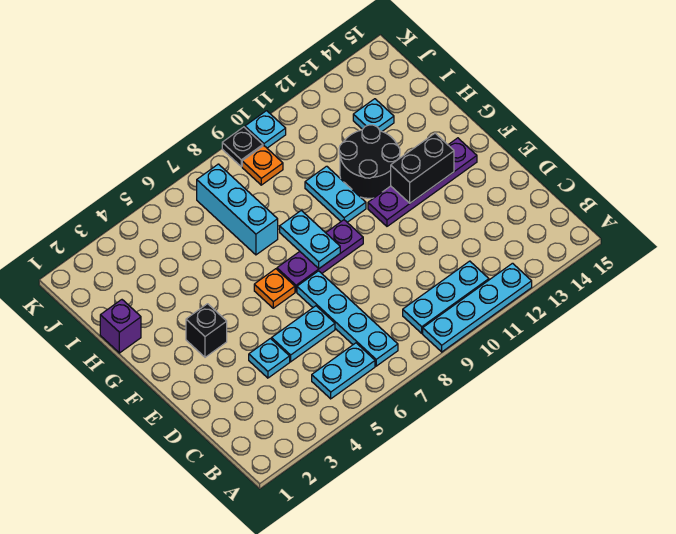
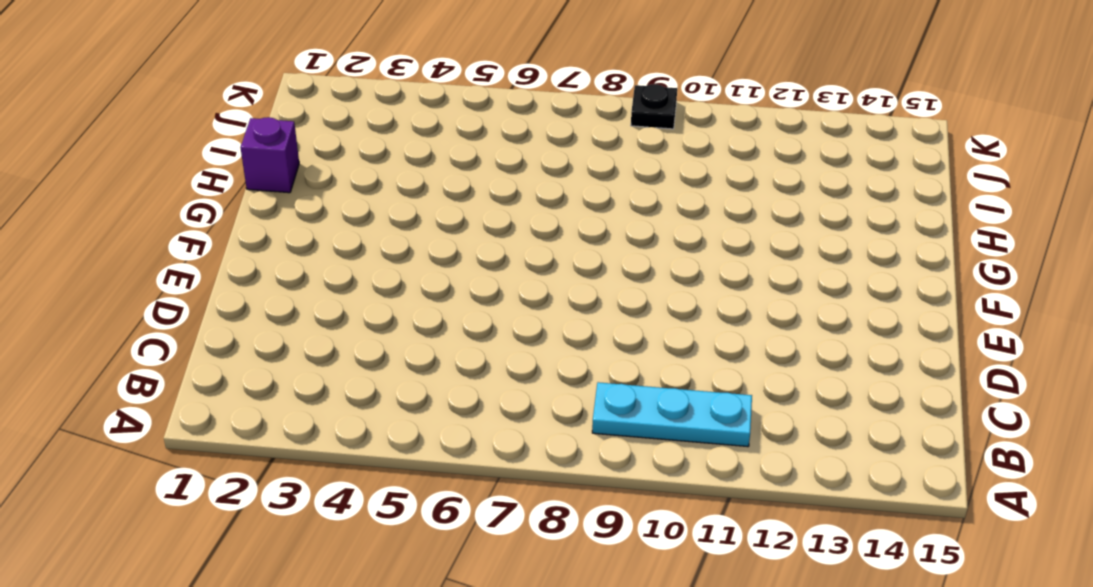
none -> cyan 1x4 plate [423,263,532,352]
none -> cyan 1x2 plate [312,343,375,399]
none -> cyan 1x4 plate [297,271,398,366]

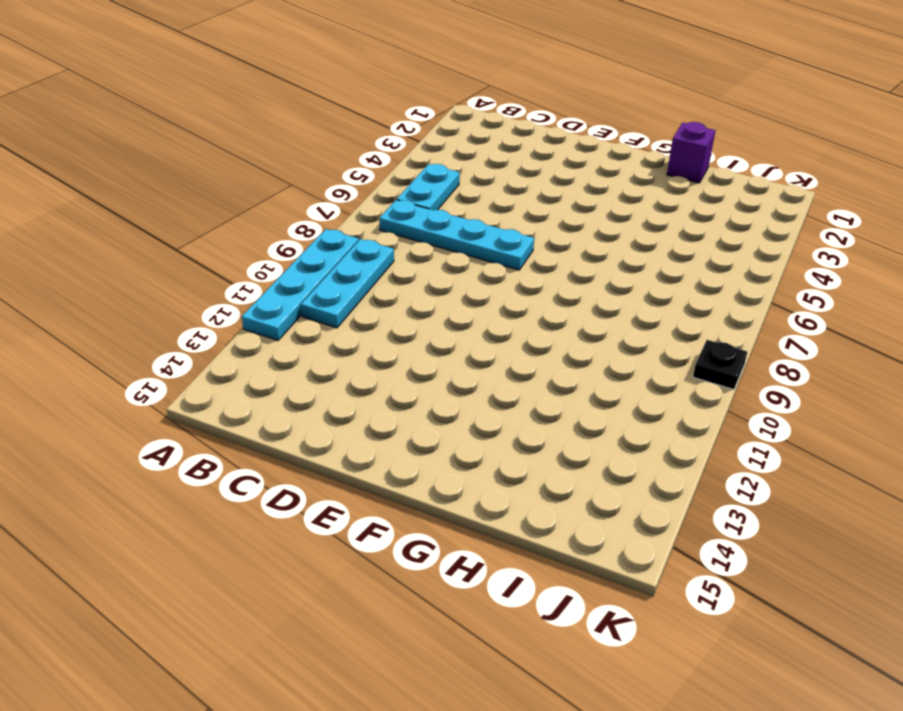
none -> cyan 1x1 plate [249,339,290,378]
none -> cyan 1x2 plate [272,306,335,362]
none -> black 1x1 brick [186,304,227,357]

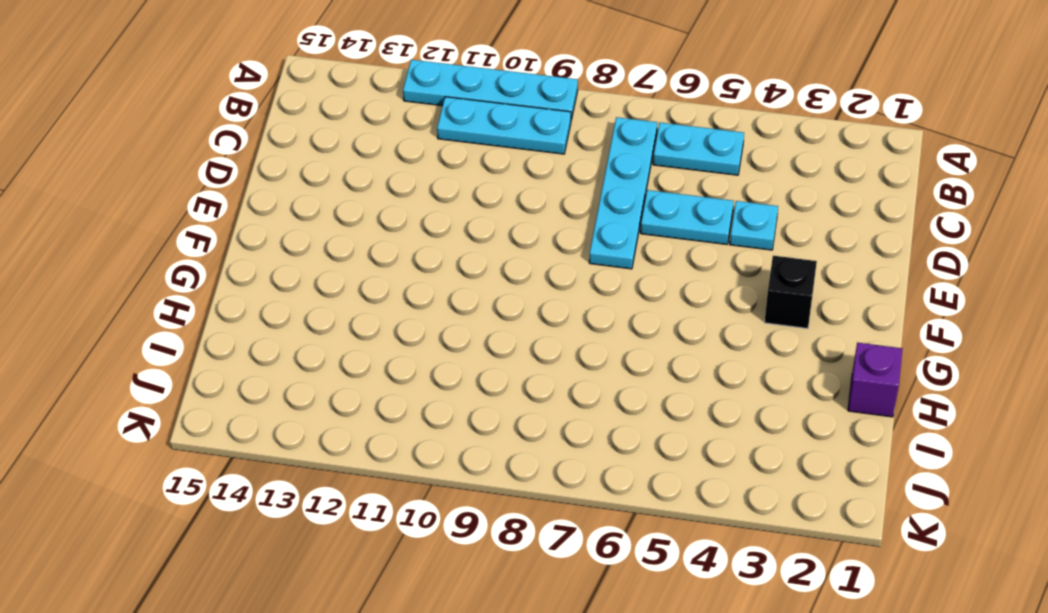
none -> orange 1x1 plate [254,269,295,308]
none -> purple 1x3 plate [277,220,363,292]
none -> purple 1x4 plate [368,138,477,226]

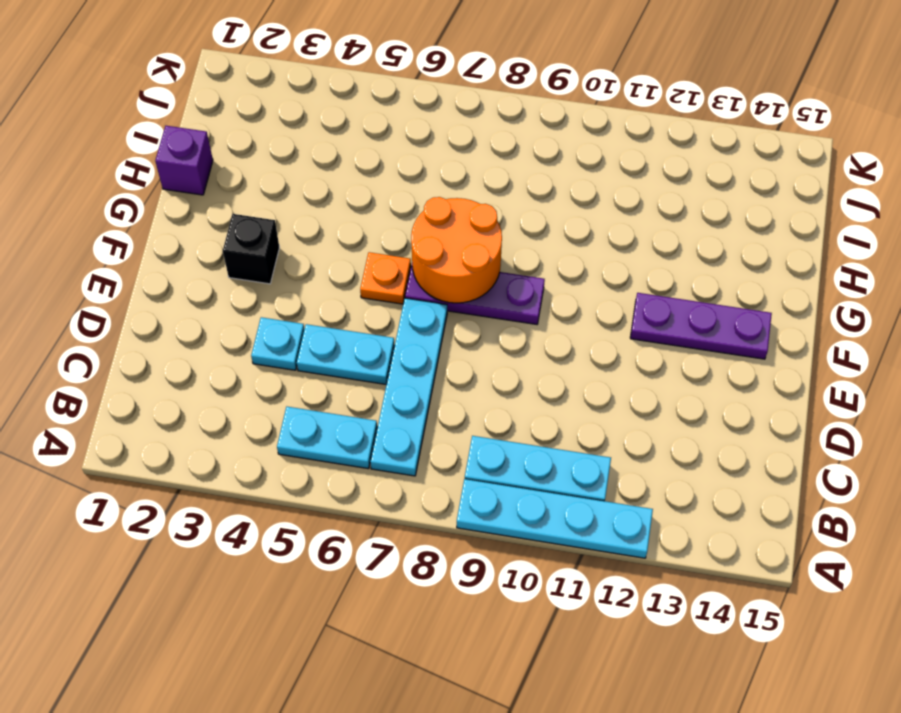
orange 2x2 round brick [411,197,502,303] -> cyan 1x2 plate [280,210,340,268]
purple 1x3 plate [630,293,772,359] -> purple 1x4 plate [368,138,477,226]
none -> cyan 1x2 plate [305,166,366,222]
none -> black 2x2 round brick [339,125,400,198]
none -> cyan 1x3 brick [197,164,278,255]

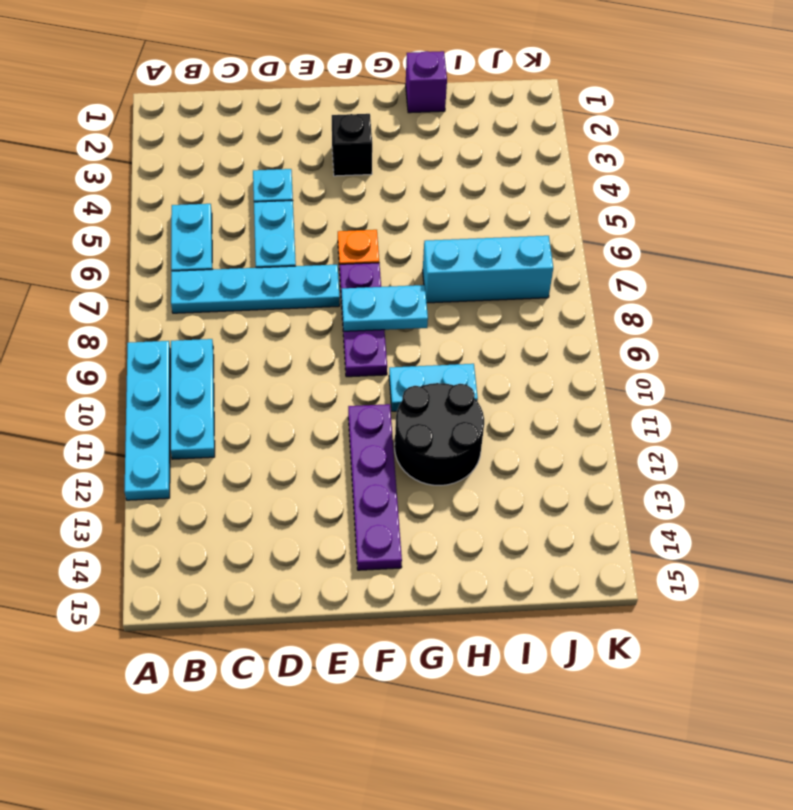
none -> cyan 1x1 plate [353,99,394,131]
none -> orange 1x1 plate [242,146,283,185]
none -> black 1x1 plate [222,127,263,166]

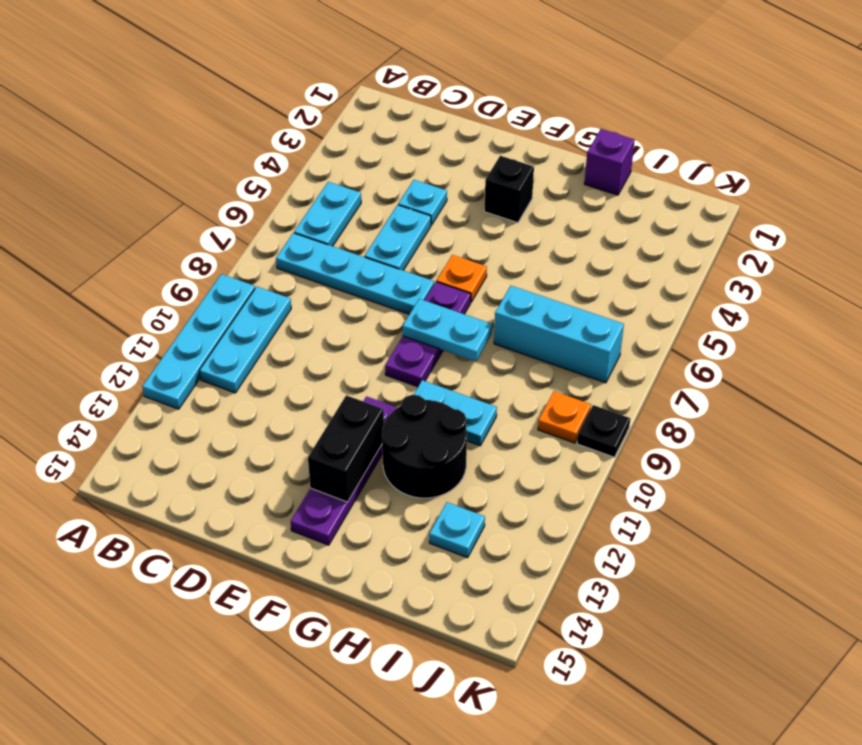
none -> cyan 1x1 plate [245,111,286,148]

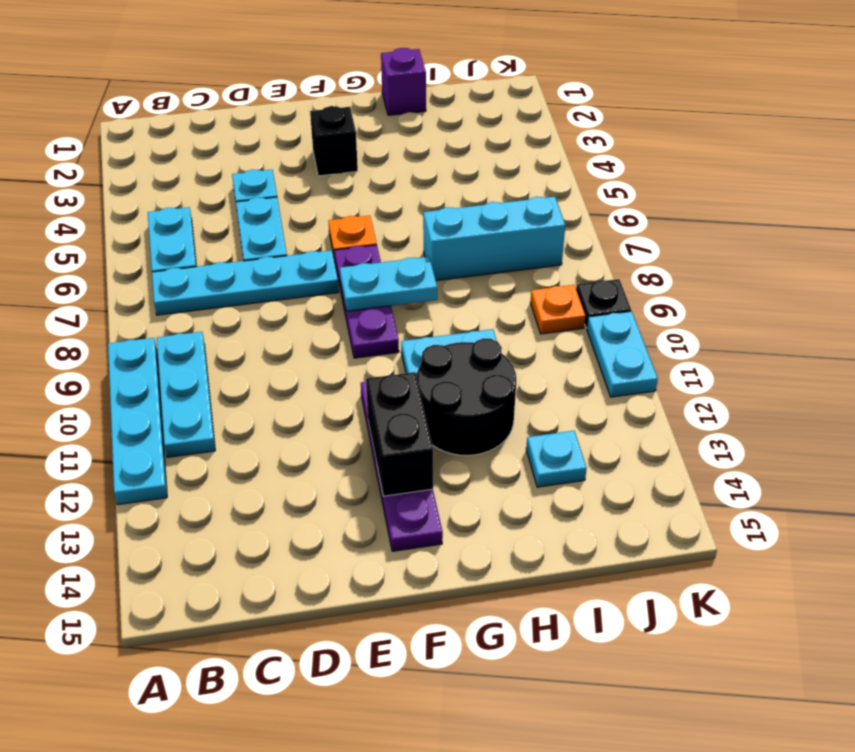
cyan 1x2 plate [587,311,658,397] -> cyan 1x1 plate [245,111,286,148]

